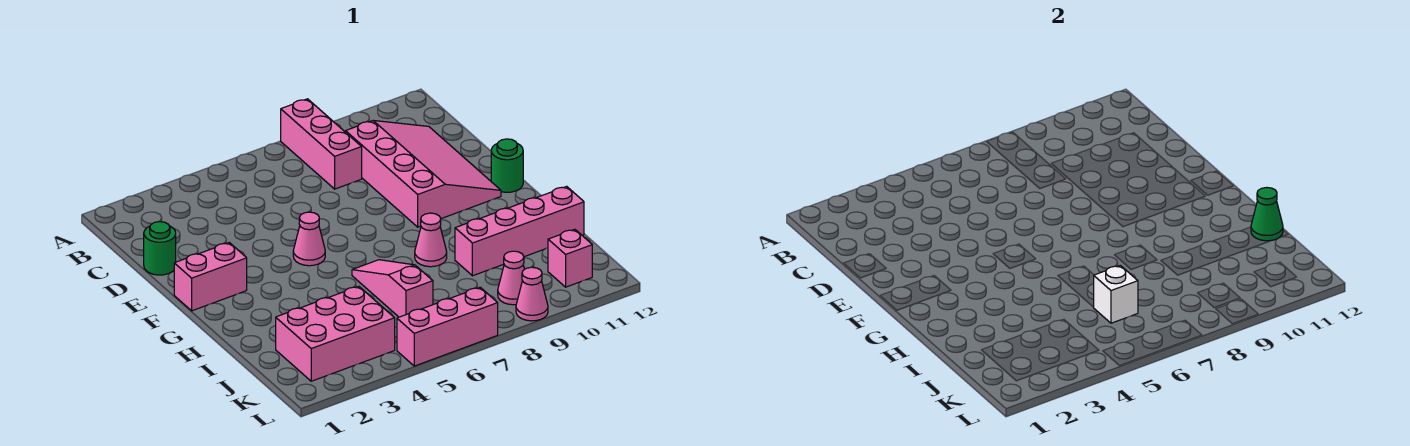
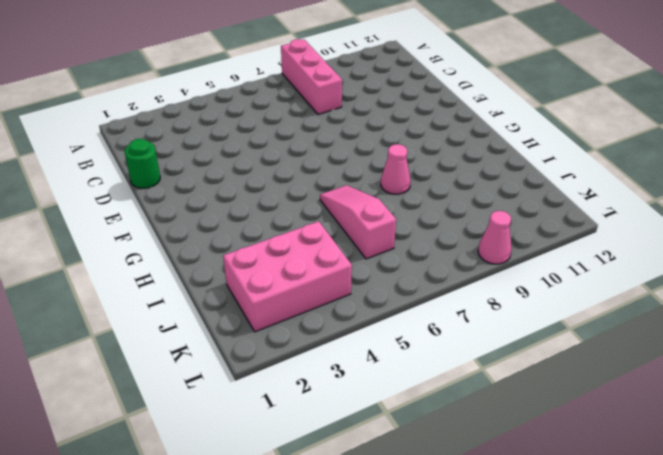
none -> pink 3x4 slope [345,121,501,227]
none -> pink 1x2 brick [174,243,247,311]
none -> pink 1x1 cone [293,212,325,266]

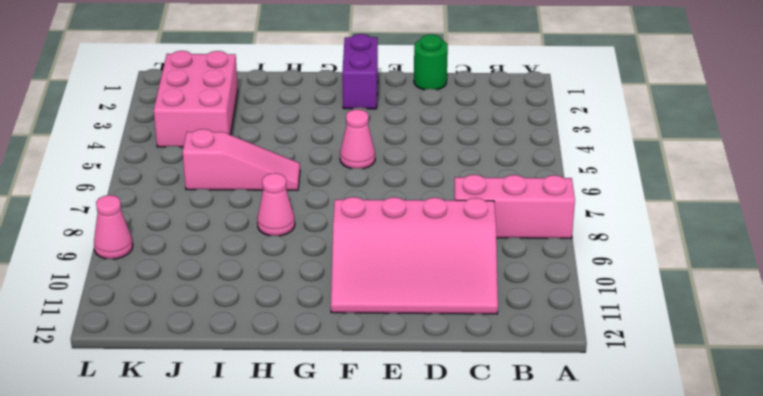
purple 1x2 brick [342,34,378,109] -> pink 1x2 brick [174,243,247,311]
none -> green 1x1 round brick [491,139,523,192]
none -> pink 1x4 brick [455,186,584,276]
none -> pink 1x1 cone [498,251,525,305]

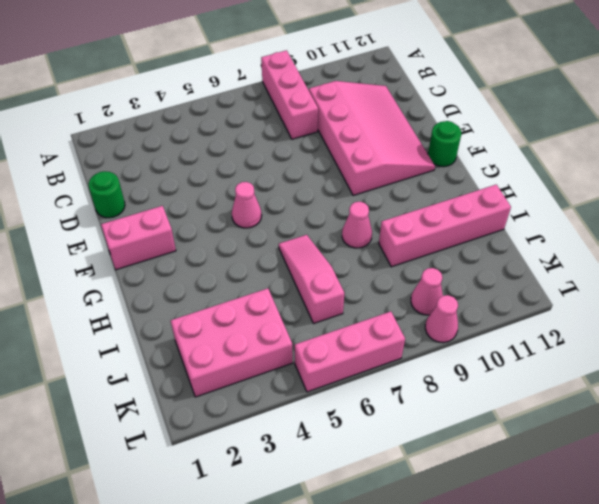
none -> pink 1x1 brick [548,229,592,287]
none -> green 1x1 cone [1251,187,1283,241]
none -> white 1x1 brick [1094,265,1138,323]

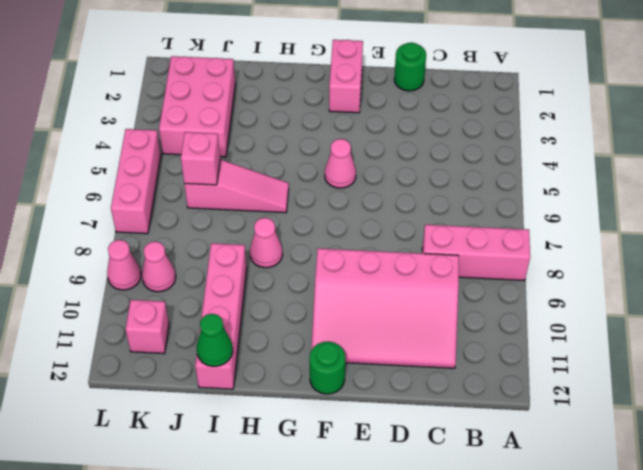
pink 1x1 brick [181,132,220,185] -> white 1x1 brick [1094,265,1138,323]

